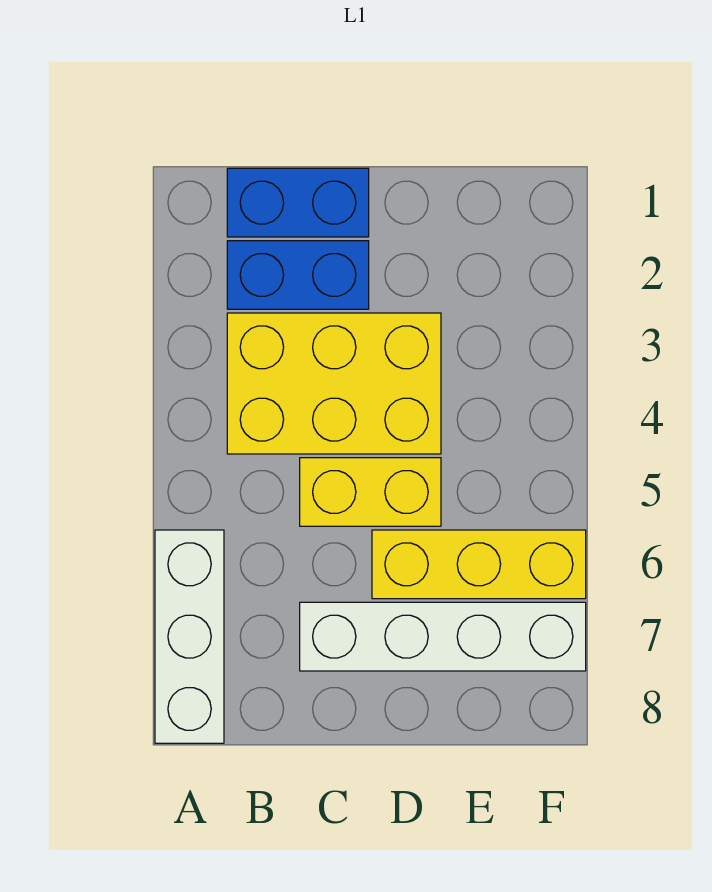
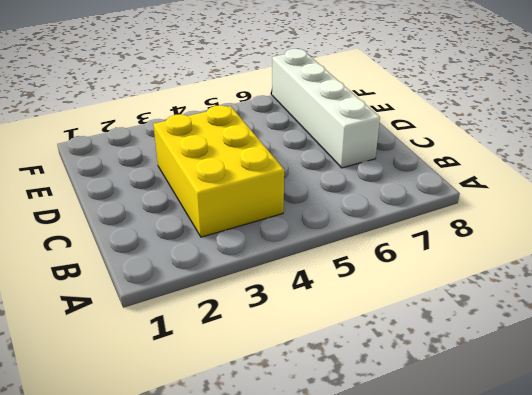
none -> white 1x3 brick [155,530,224,743]
none -> blue 1x2 brick [227,168,369,237]

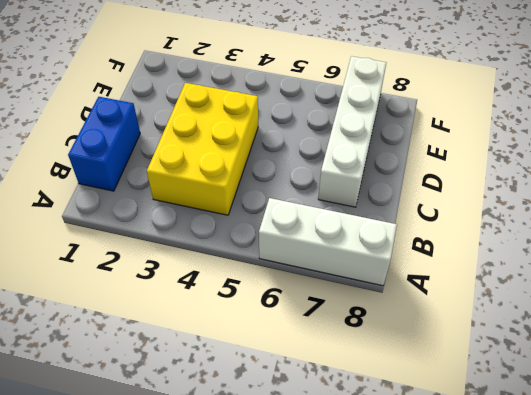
none -> blue 1x2 brick [227,241,369,309]
none -> yellow 1x2 brick [300,458,441,526]

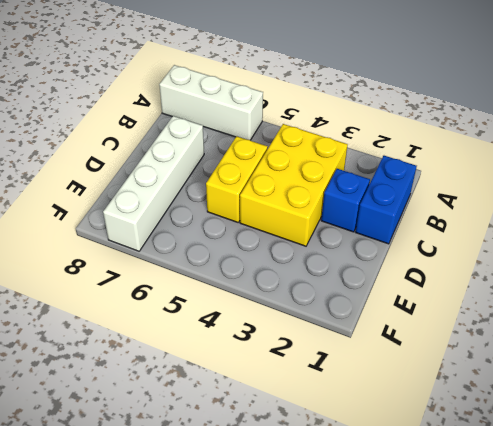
blue 1x1 brick [321,169,370,232] -> blue 1x2 brick [227,241,369,309]
none -> yellow 1x3 brick [372,530,586,599]

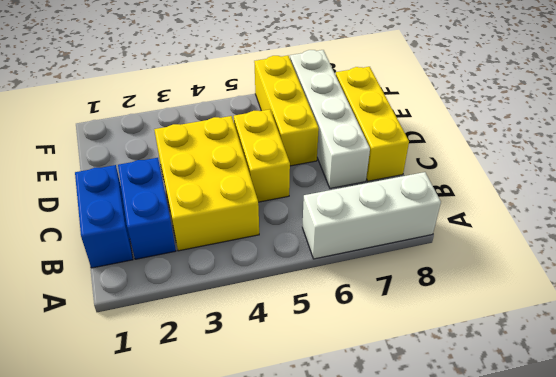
yellow 1x3 brick [336,67,409,181] -> none

